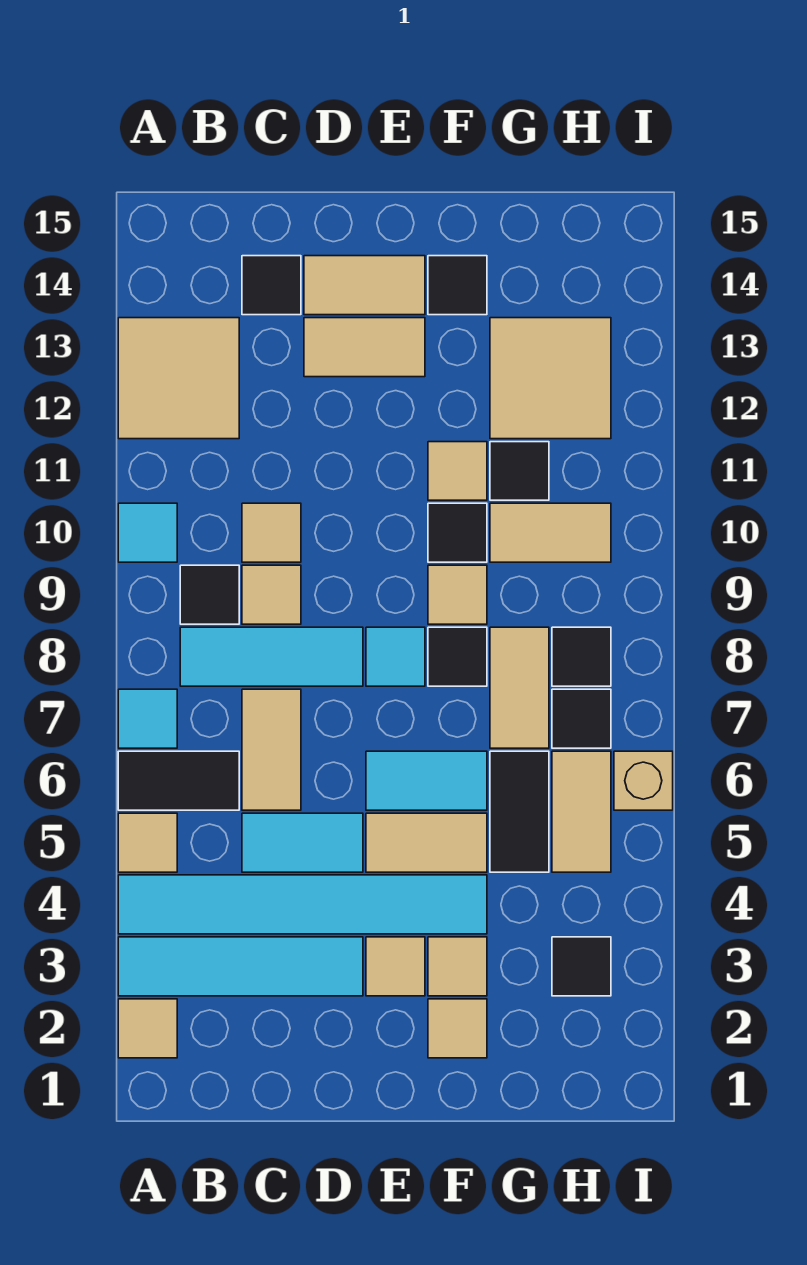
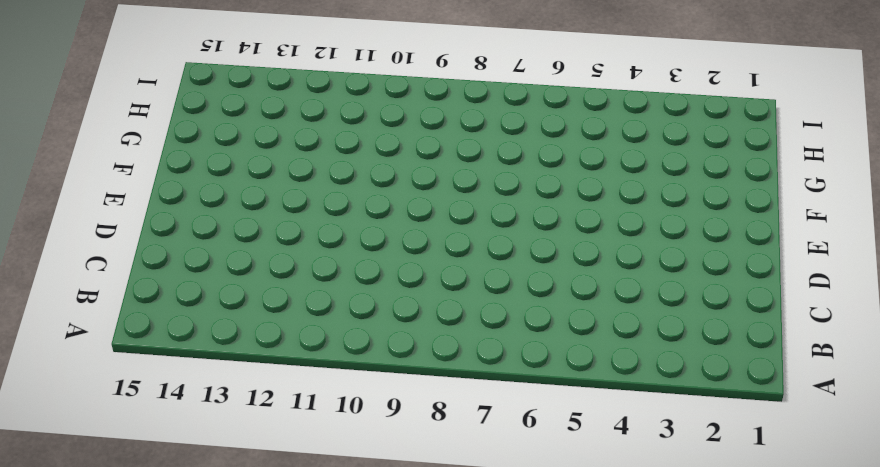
none -> tan 1x1 tile [118,999,177,1058]
none -> cyan 1x4 tile [118,937,363,996]
none -> cyan 1x6 tile [118,875,487,934]
none -> tan 1x1 tile [118,813,177,872]

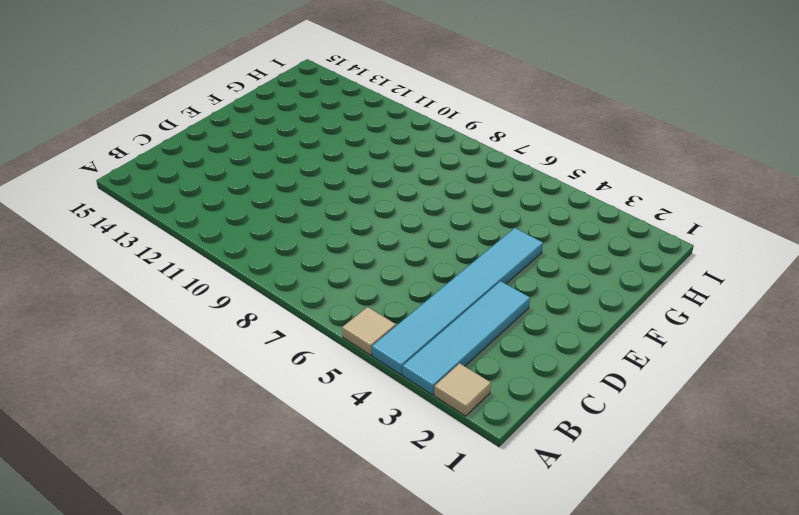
none -> black 1x2 tile [118,751,239,810]
none -> cyan 1x1 tile [118,689,177,748]
none -> cyan 1x1 tile [118,503,177,562]
none -> tan 2x2 tile [118,318,239,439]

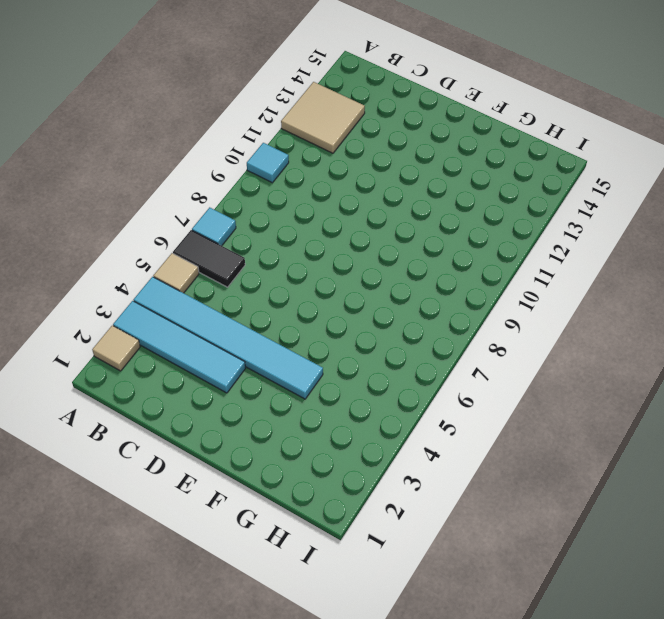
none -> cyan 1x3 tile [180,627,363,686]
none -> black 1x1 tile [180,565,239,624]
none -> cyan 1x2 tile [242,813,363,872]
none -> tan 1x2 tile [242,689,301,810]

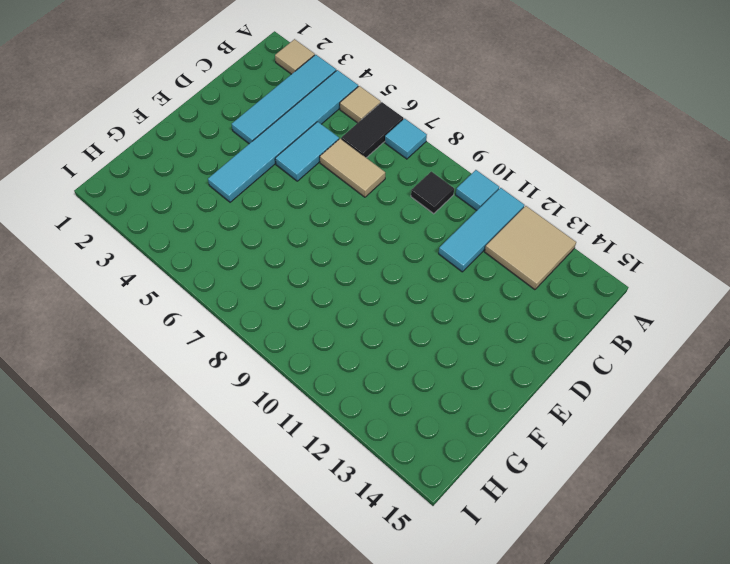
cyan 1x3 tile [439,188,524,272] -> cyan 1x3 tile moved to [180,627,363,686]
none -> tan 1x1 tile [242,565,301,624]
none -> tan 1x1 tile [242,503,301,562]
none -> black 1x1 tile [242,256,301,315]
none -> tan 1x2 tile [304,318,425,377]

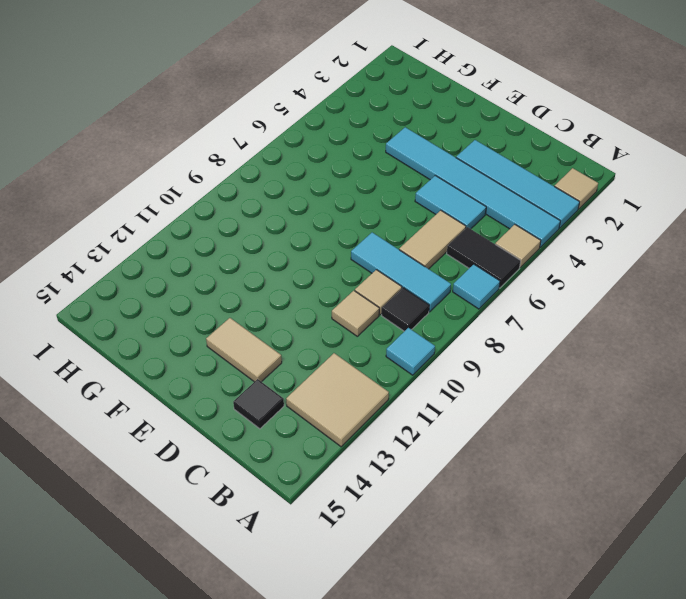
none -> tan 1x2 tile [304,256,425,315]
none -> tan 1x1 tile [366,937,425,996]
none -> tan 1x2 tile [366,813,487,872]
none -> cyan 1x2 tile [366,751,487,810]

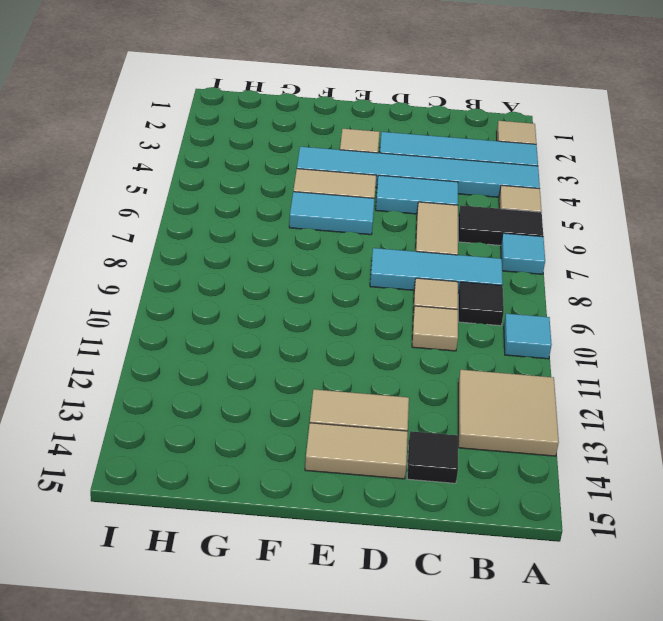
none -> cyan 1x1 tile [366,627,425,686]
none -> tan 1x1 tile [428,999,487,1058]
none -> tan 1x1 tile [428,937,487,996]
none -> black 1x1 tile [428,627,487,686]

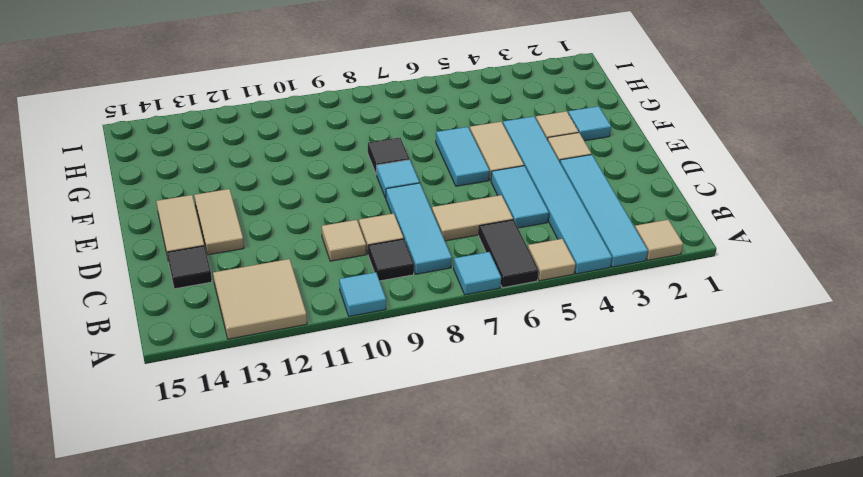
cyan 1x1 tile [568,106,611,141] -> tan 1x1 tile [428,999,487,1058]
none -> tan 1x1 tile [428,565,487,624]
none -> black 1x1 tile [428,503,487,562]
none -> tan 1x1 tile [428,442,487,500]
none -> black 1x1 tile [428,256,487,315]

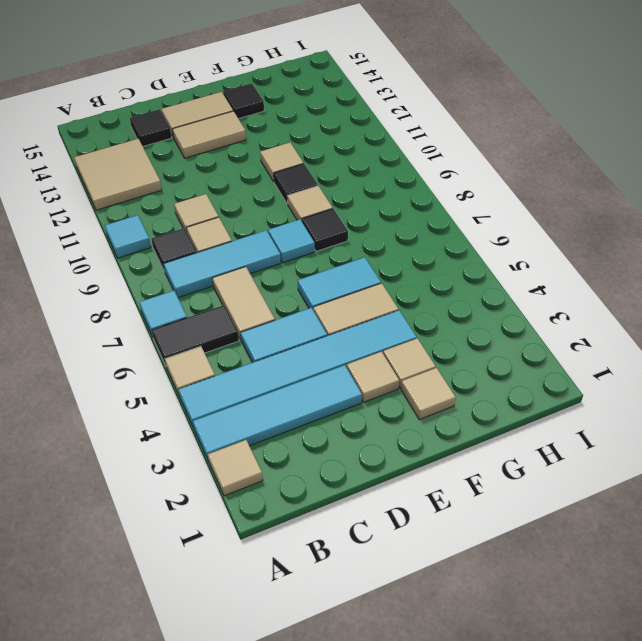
none -> black 1x2 tile [490,751,549,872]
none -> tan 1x2 tile [490,627,549,748]
none -> tan 1x2 tile [490,503,611,562]
none -> black 1x1 tile [490,442,549,500]

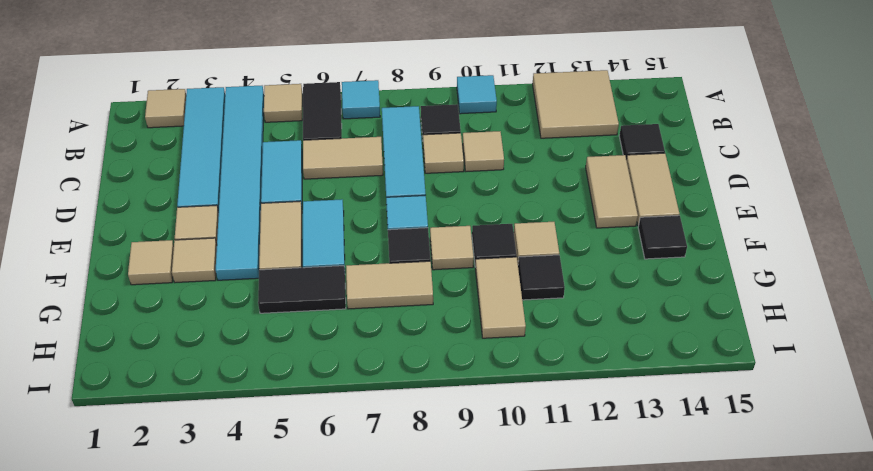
none -> tan 2x2 tile [490,318,611,439]
none -> black 1x1 tile [552,937,611,996]
none -> tan 1x2 tile [552,751,611,872]
none -> black 1x1 tile [552,689,611,748]

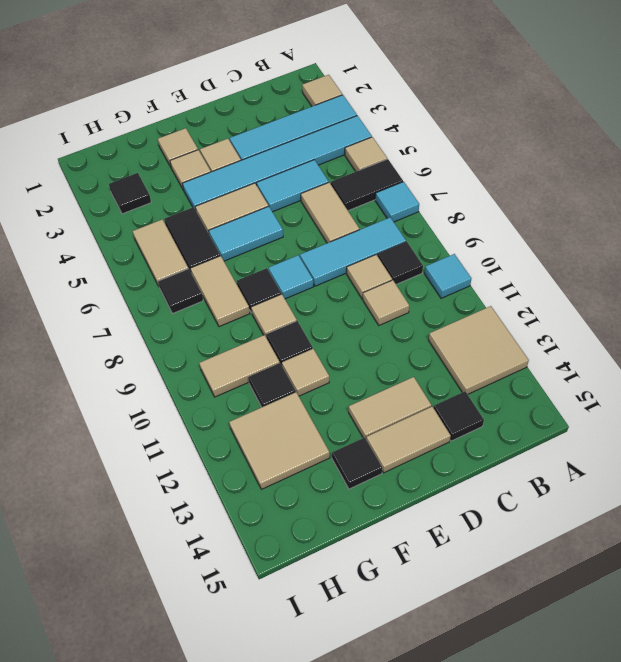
none -> black 1x1 tile [552,627,611,686]
none -> tan 1x1 brick [614,751,673,810]

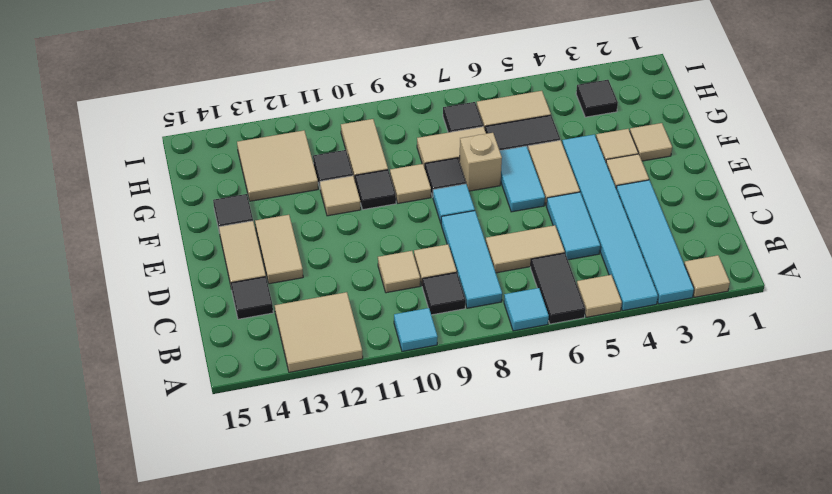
tan 1x1 brick [459,133,502,191] -> tan 1x1 brick moved to [614,751,673,810]
none -> black 1x1 tile [552,627,611,686]

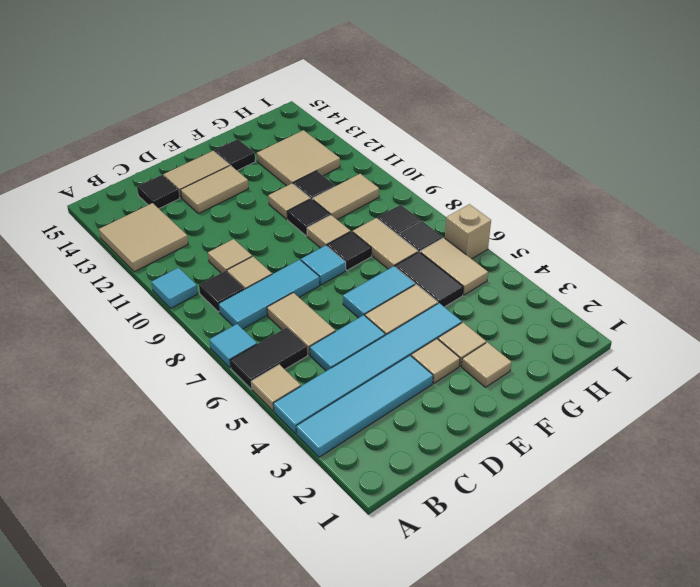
none -> tan 1x1 tile [118,999,177,1058]
none -> black 1x1 tile [552,937,611,996]

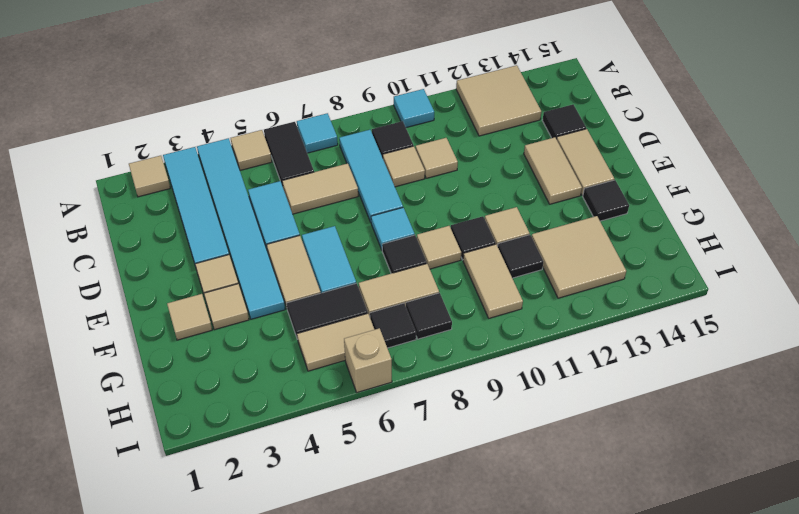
none -> black 1x1 tile [552,937,611,996]

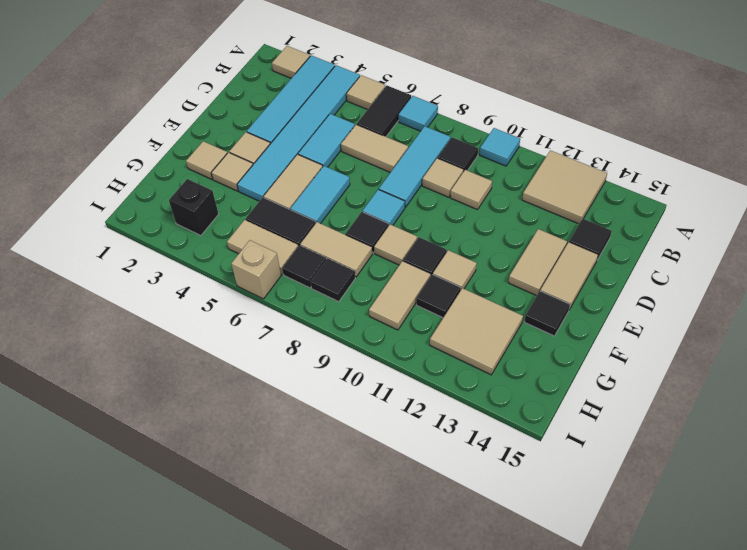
black 1x1 brick [169,179,219,236] -> black 1x1 tile [552,937,611,996]

